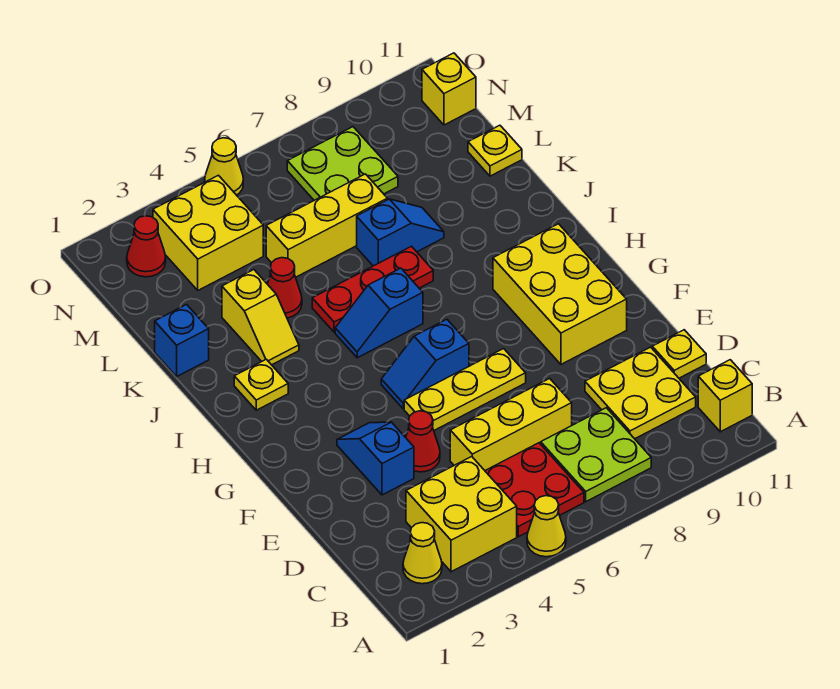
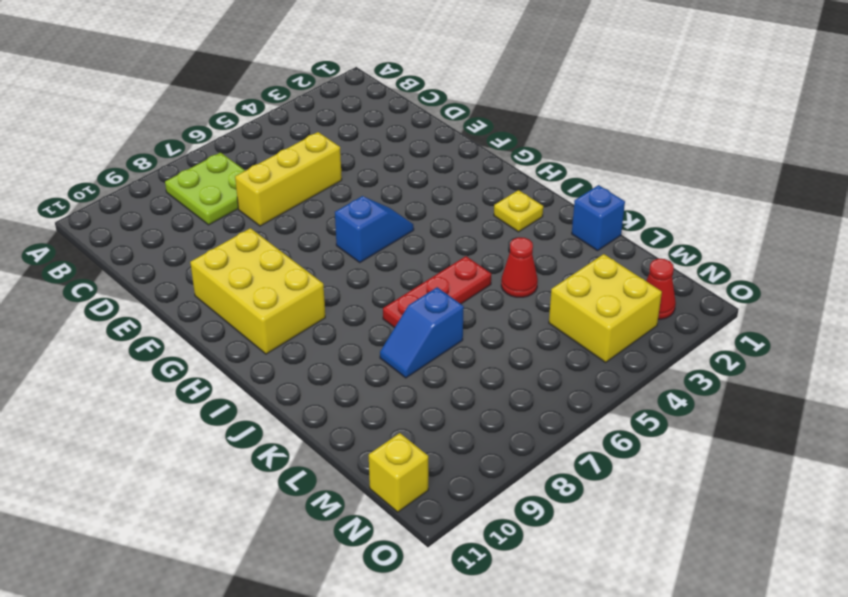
none -> yellow 1x1 cone [527,496,566,557]
none -> yellow 1x1 cone [403,523,442,584]
none -> yellow 2x2 brick [406,457,517,572]

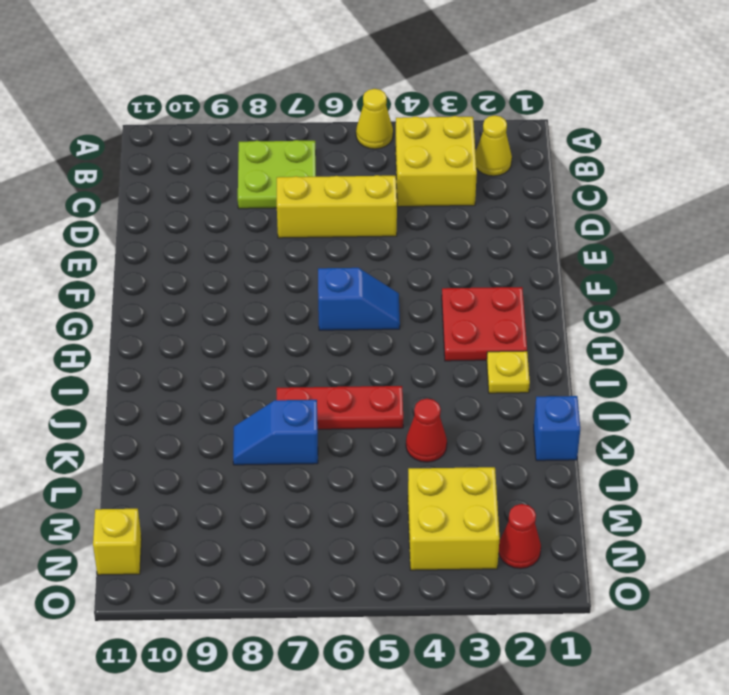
red 2x2 plate [442,287,527,361] -> red 2x2 plate moved to [485,443,584,537]
none -> yellow 1x1 brick [698,360,752,432]
none -> yellow 2x2 plate [585,347,696,439]
none -> yellow 1x1 plate [652,330,706,378]

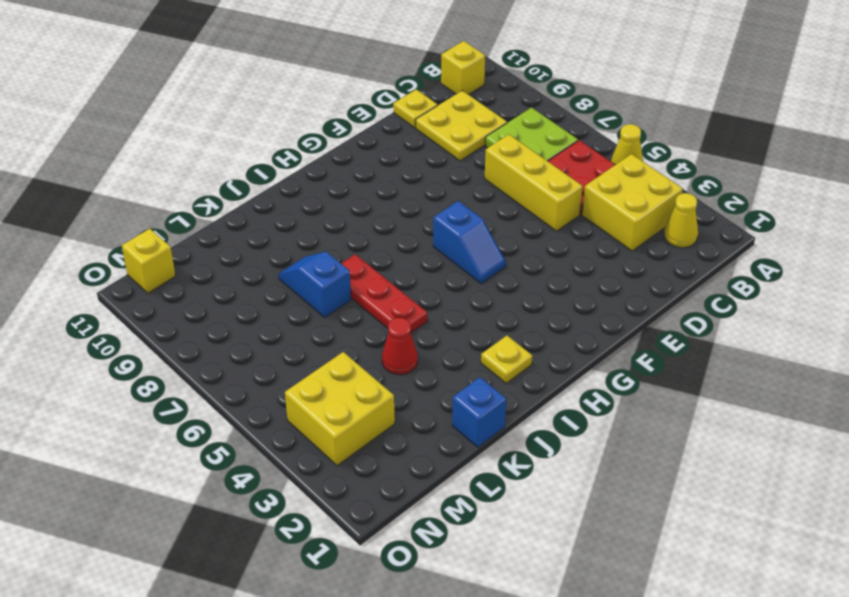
none -> blue 1x2 slope [337,422,414,495]
none -> red 1x1 cone [406,411,440,472]
none -> yellow 1x3 plate [404,349,526,430]

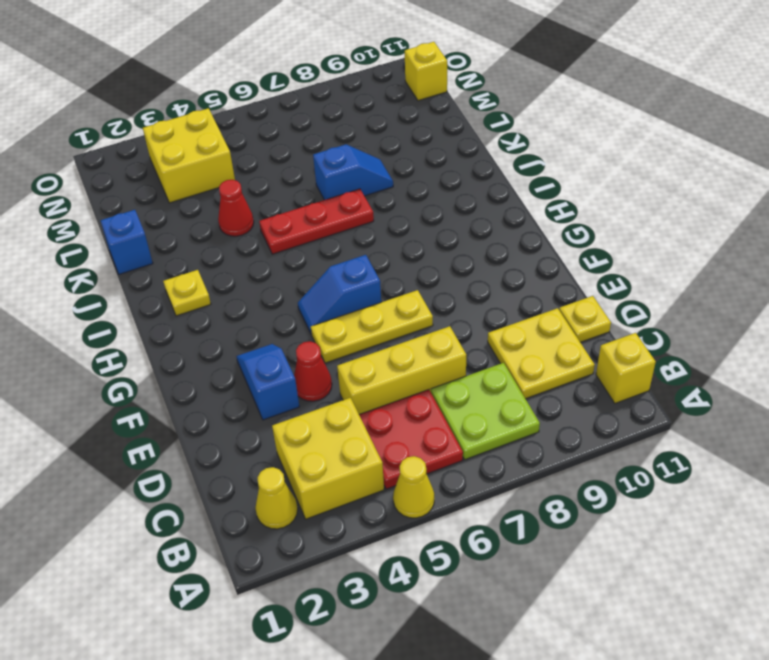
none -> yellow 2x3 brick [493,224,627,364]
none -> blue 1x2 slope [335,268,423,358]
none -> yellow 1x2 slope [222,270,299,365]

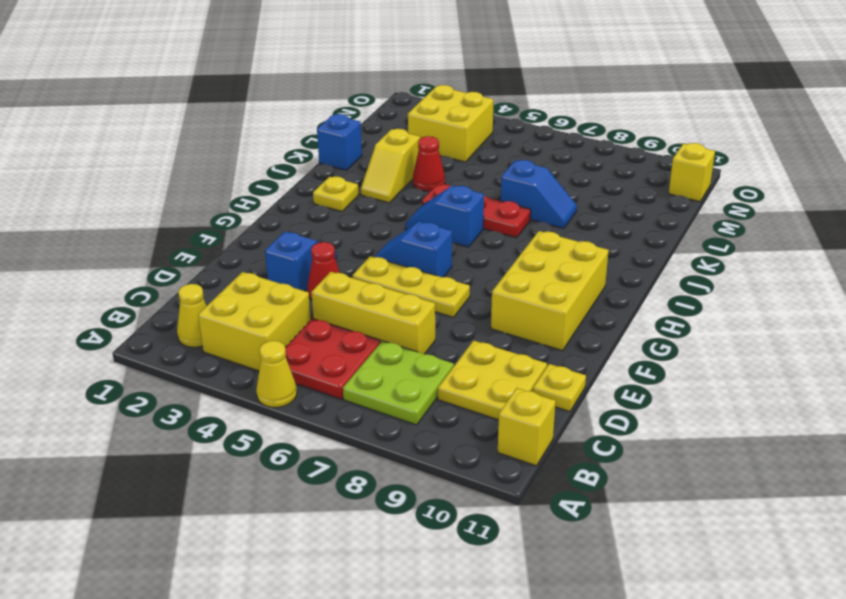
none -> yellow 1x3 brick [266,174,387,277]
none -> yellow 1x1 plate [468,125,522,176]
none -> lime 2x2 plate [287,127,398,200]

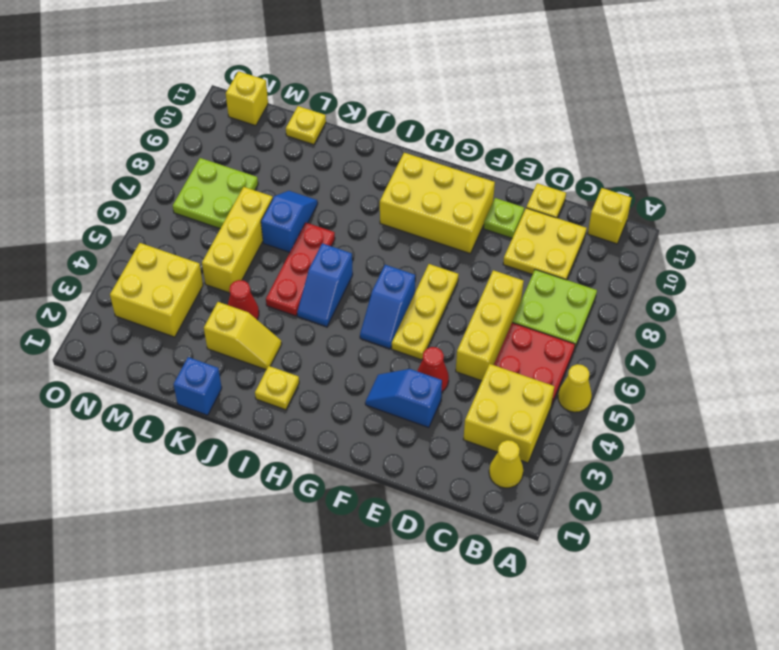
lime 1x1 plate [484,198,524,238] -> none
none -> red 1x1 cone [127,216,166,277]
none -> yellow 1x1 cone [205,138,243,195]

